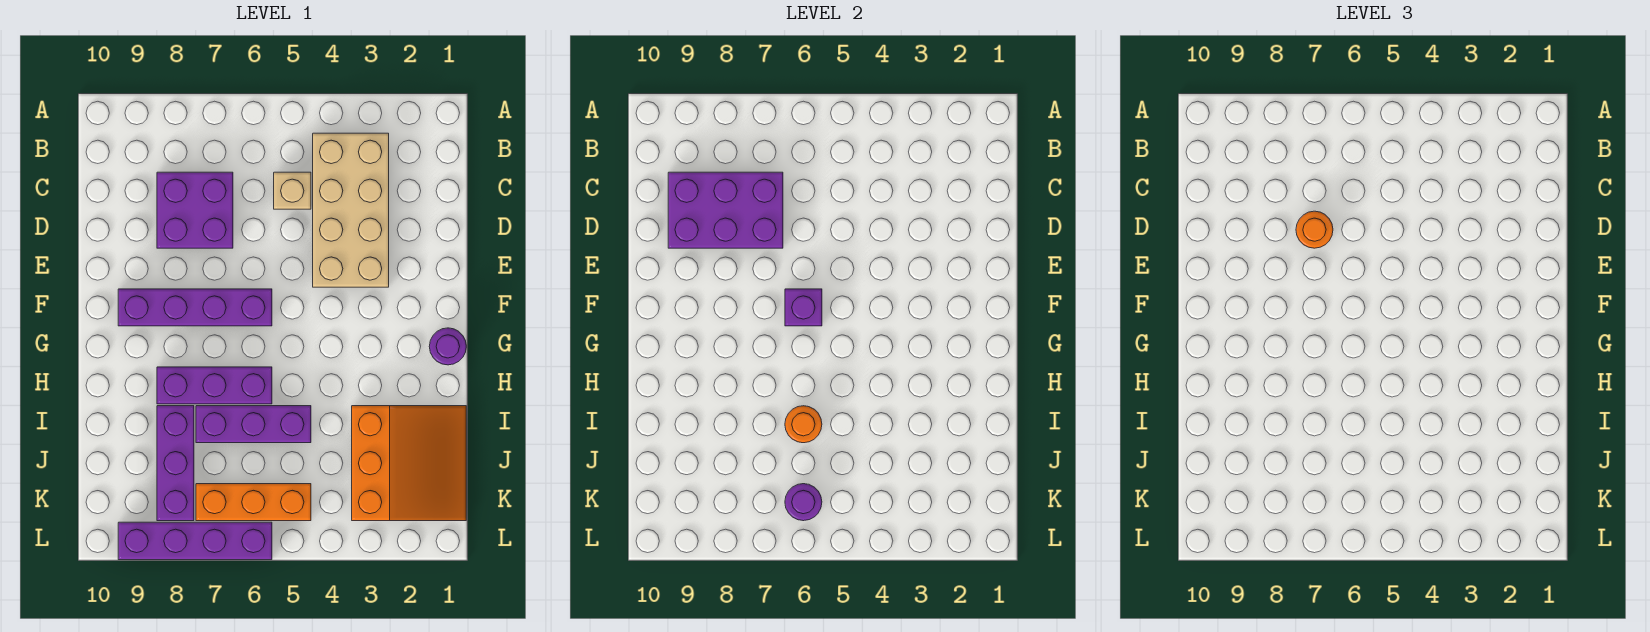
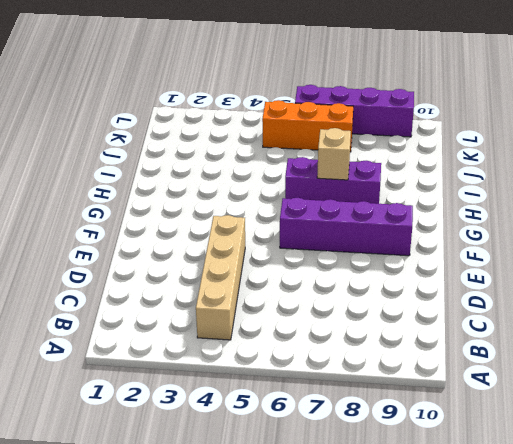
tan 1x4 brick [196,215,245,340] -> tan 2x4 brick [313,133,389,287]
tan 1x1 brick [317,128,351,180] -> tan 1x1 brick moved to [274,172,311,209]
none -> purple 2x2 brick [157,172,233,248]
none -> purple 1x1 round brick [429,328,466,365]
none -> orange 3x3 slope [352,406,466,521]

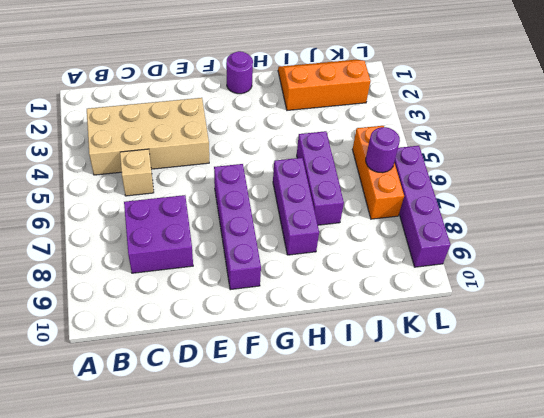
orange 2x3 slope [278,60,370,110] -> orange 3x3 slope [352,406,466,521]
none -> purple 1x3 brick [157,406,194,521]
none -> purple 2x3 brick [668,172,783,248]
none -> purple 1x1 brick [785,289,822,326]

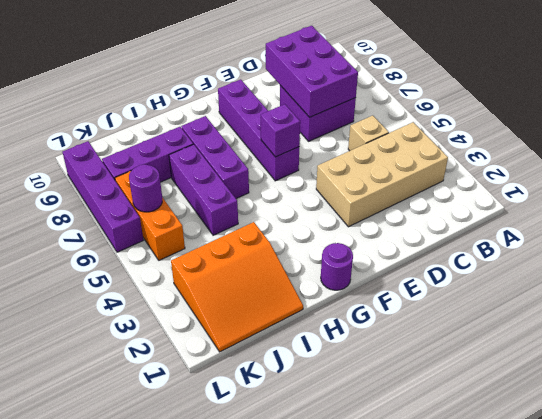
none -> orange 1x1 round brick [785,406,822,443]
none -> orange 1x1 round brick [1296,211,1333,248]

